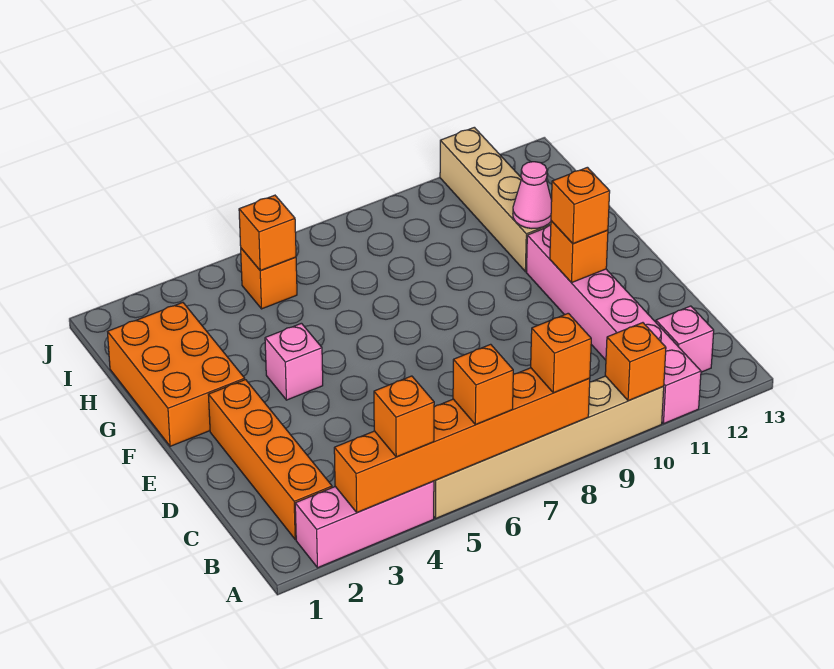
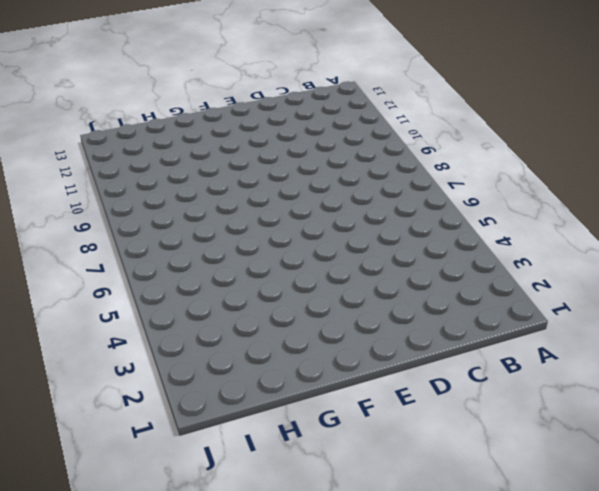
none -> pink 1x3 brick [295,481,434,568]
none -> tan 1x6 brick [434,376,664,518]
none -> pink 1x6 brick [526,225,701,424]

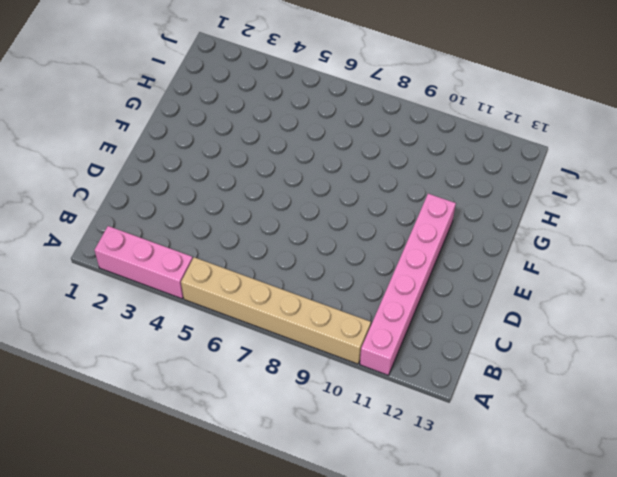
none -> orange 1x4 brick [208,380,332,539]
none -> pink 1x1 brick [656,306,714,372]
none -> orange 2x3 brick [108,303,245,446]

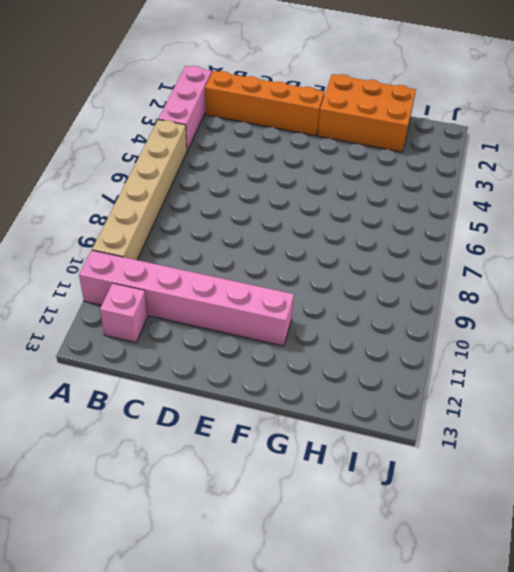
none -> pink 1x1 brick [265,323,323,400]
none -> tan 1x4 brick [440,127,551,272]
none -> orange 1x1 brick [241,248,297,309]

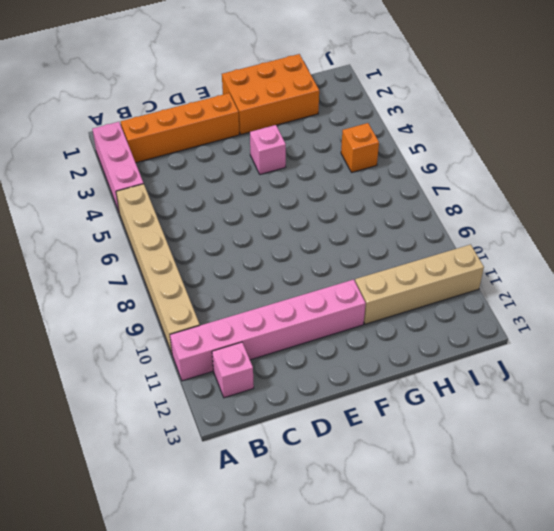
none -> orange 1x6 brick [334,368,590,513]
none -> orange 1x1 brick [605,323,666,401]
none -> orange 1x1 brick [550,221,608,283]

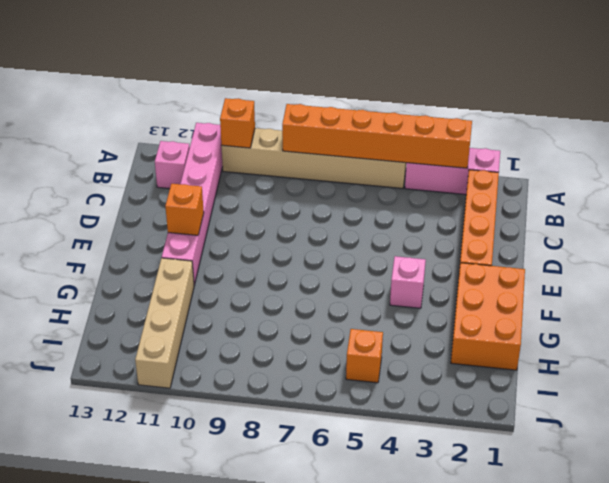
none -> pink 1x1 cone [513,162,552,228]
none -> orange 1x1 brick [239,195,296,270]
none -> orange 1x1 brick [374,376,434,457]

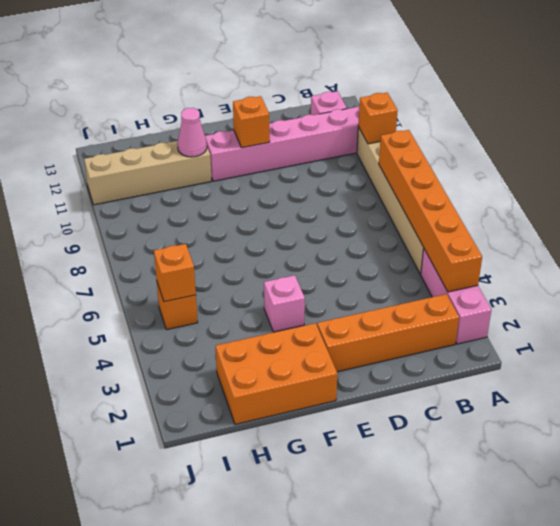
none -> orange 1x1 brick [374,376,434,457]
none -> orange 1x1 brick [453,344,513,425]
none -> orange 1x1 brick [531,313,591,393]

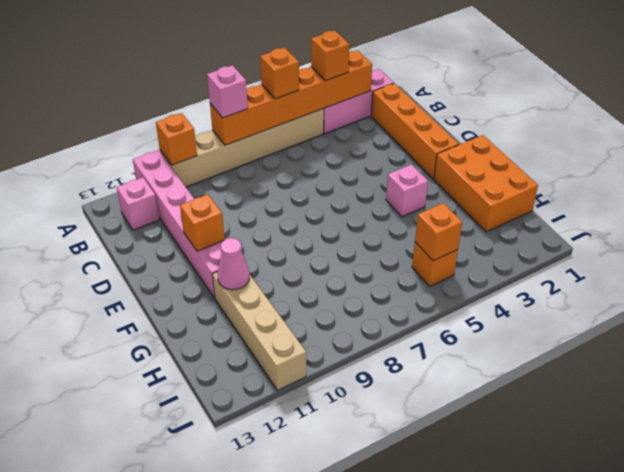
pink 1x1 brick [207,65,248,118] -> orange 1x1 brick [531,313,591,393]
none -> orange 1x1 brick [551,167,610,244]

